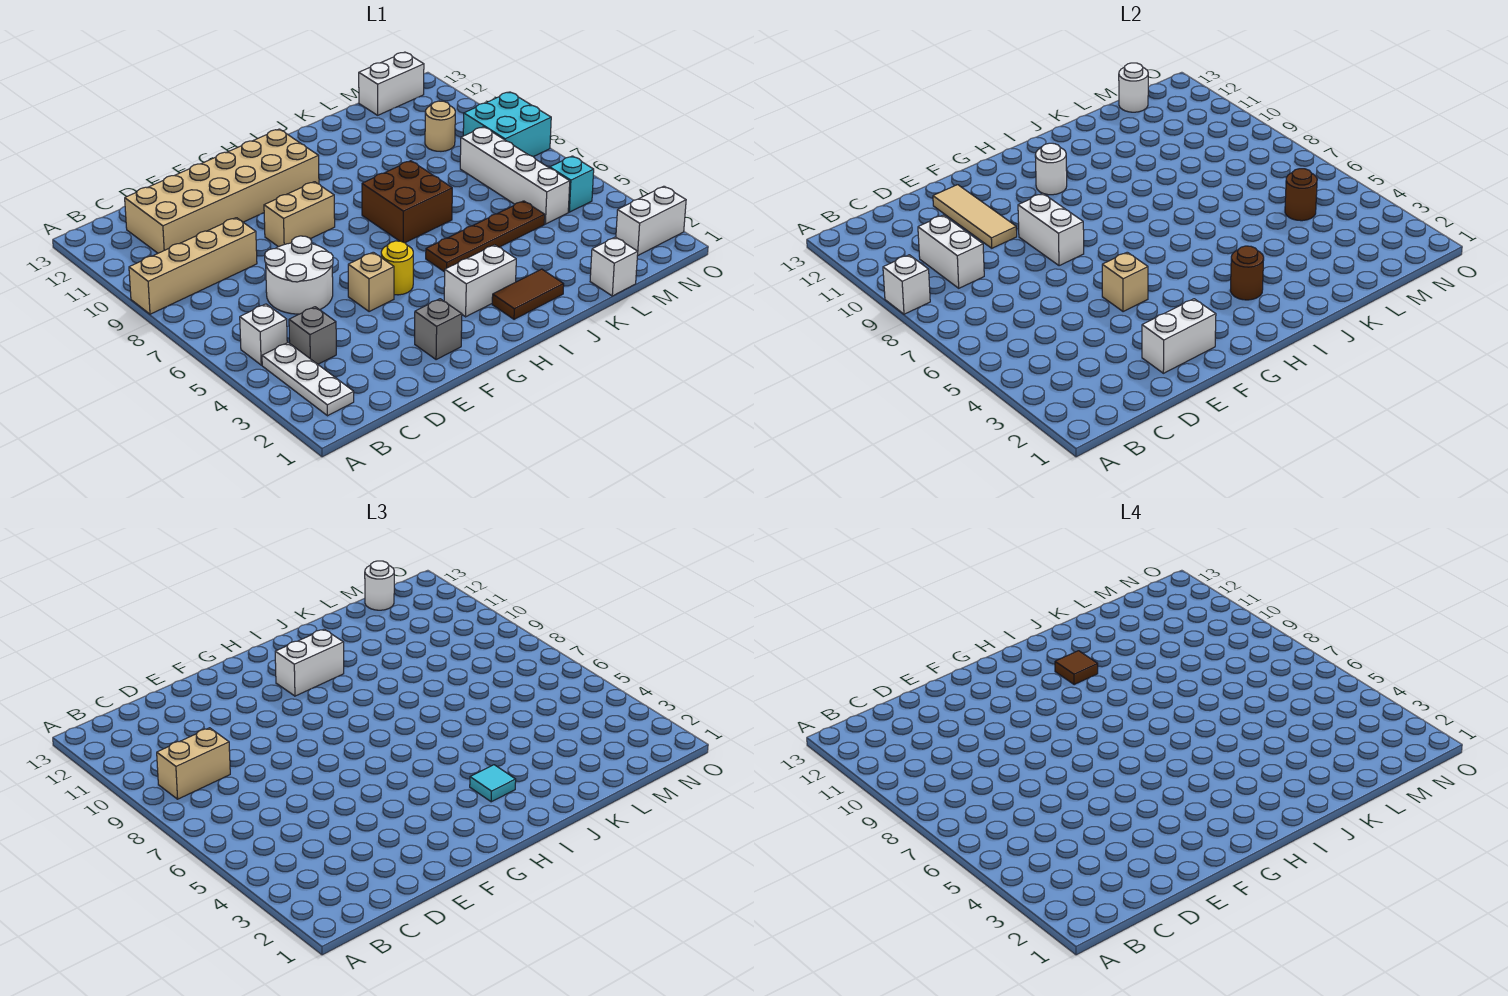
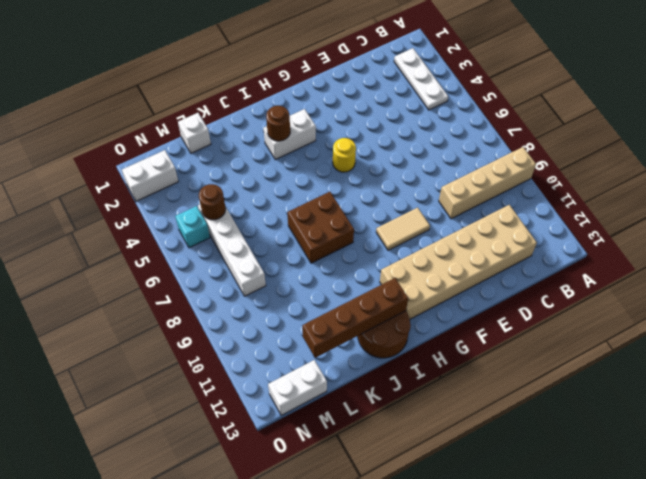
tan 1x2 tile [376,208,430,250] -> tan 1x2 brick [264,182,335,247]
brown 2x2 round brick [358,311,411,358] -> none
brown 1x4 brick [302,278,408,358] -> none
none -> white 1x1 brick [240,304,287,365]
none -> grey 1x1 brick [289,307,336,364]
none -> white 2x2 round brick [265,236,333,314]
none -> grey 1x1 brick [415,299,462,360]

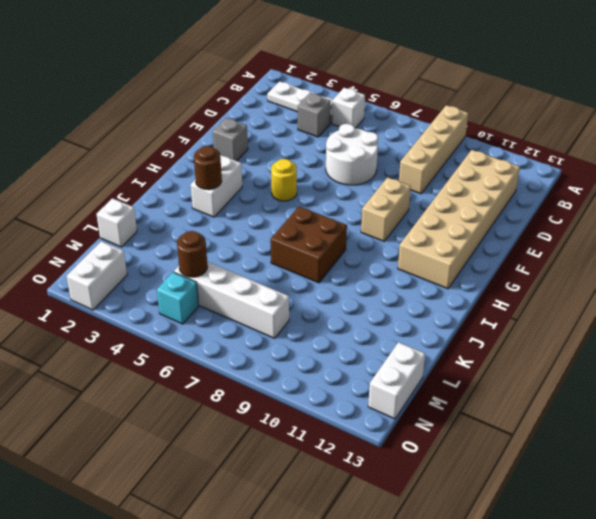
none -> tan 1x1 brick [348,252,394,312]
none -> brown 1x2 tile [492,269,564,319]
none -> brown 1x4 plate [426,201,545,272]
none -> tan 1x1 round brick [425,101,455,151]

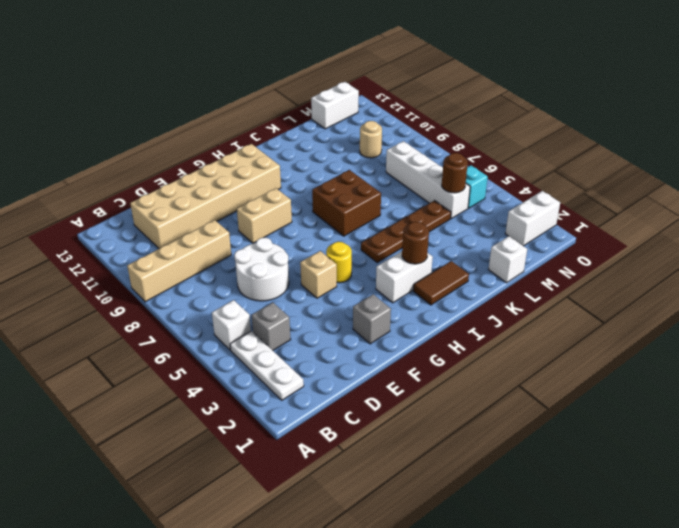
none -> cyan 2x2 brick [463,92,551,157]
none -> white 1x1 brick [883,255,930,314]
none -> white 1x2 brick [918,215,984,288]
none -> white 1x2 brick [1142,299,1216,373]

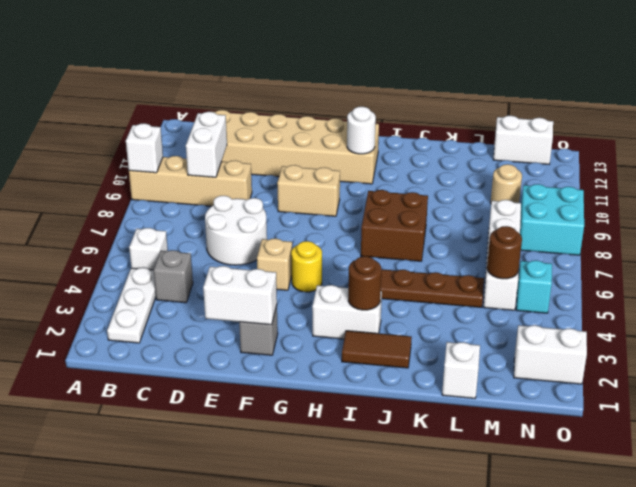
none -> tan 1x3 tile [933,185,1017,248]
none -> tan 1x1 brick [1102,252,1148,312]
none -> white 1x2 brick [1018,193,1084,266]
none -> white 1x1 round brick [1119,63,1148,112]

